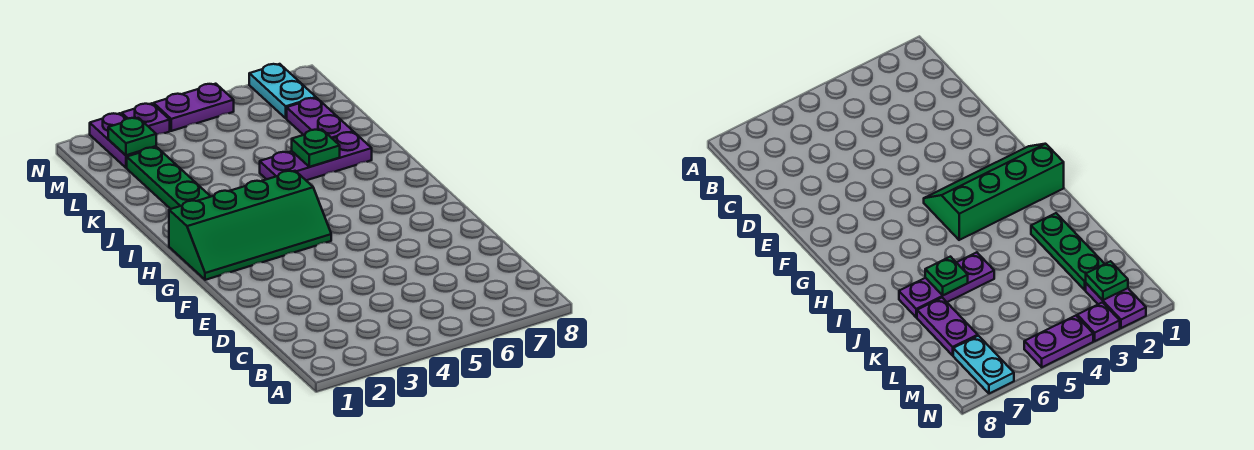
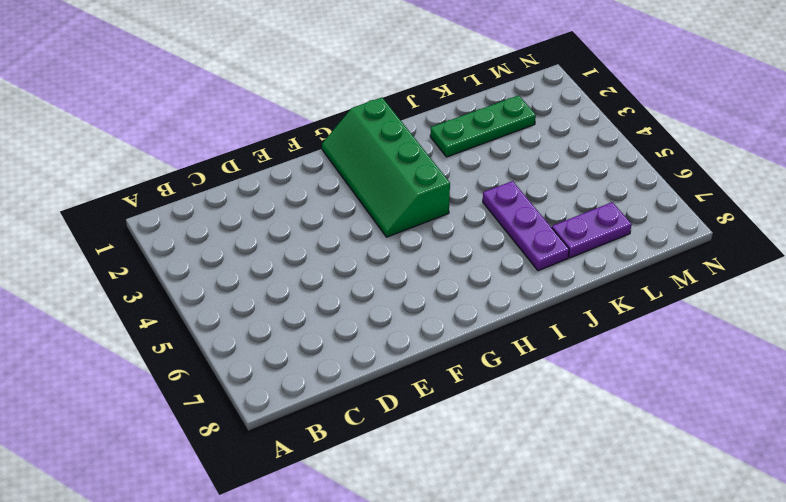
none -> purple 1x2 plate [90,113,156,168]
none -> cyan 1x2 plate [249,64,316,118]

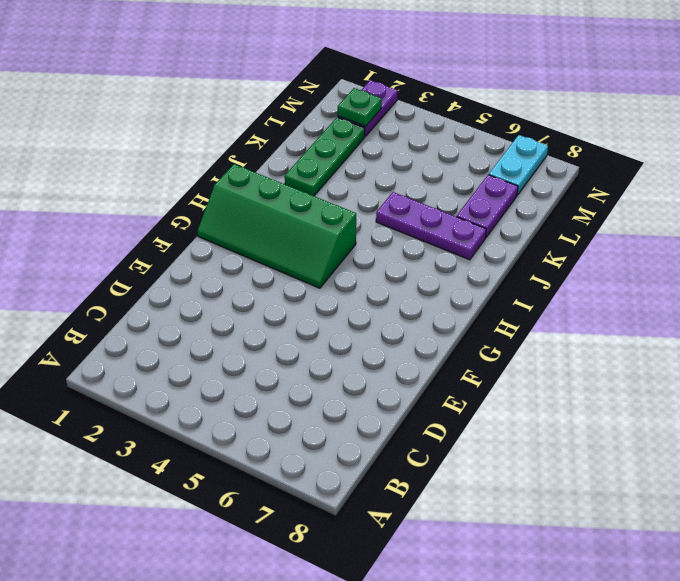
none -> purple 1x1 plate [122,103,170,135]
none -> purple 1x2 plate [154,84,234,131]

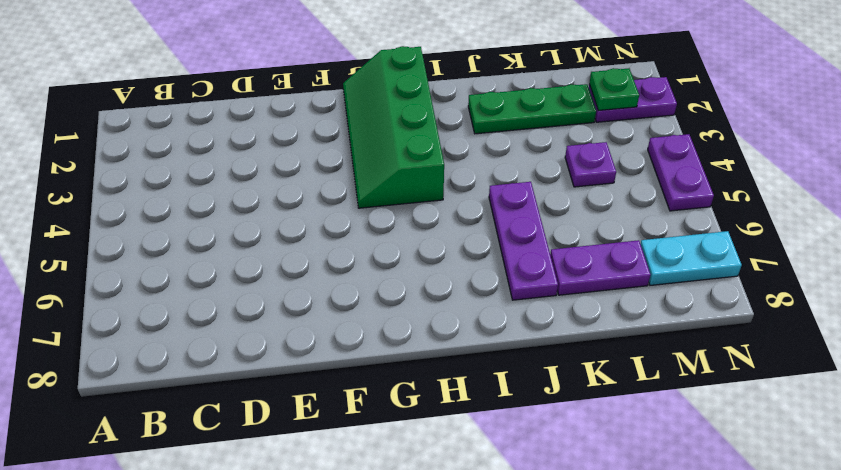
purple 1x1 plate [565,142,616,187] -> purple 1x1 plate moved to [122,103,170,135]
none -> green 1x1 plate [292,129,340,167]

